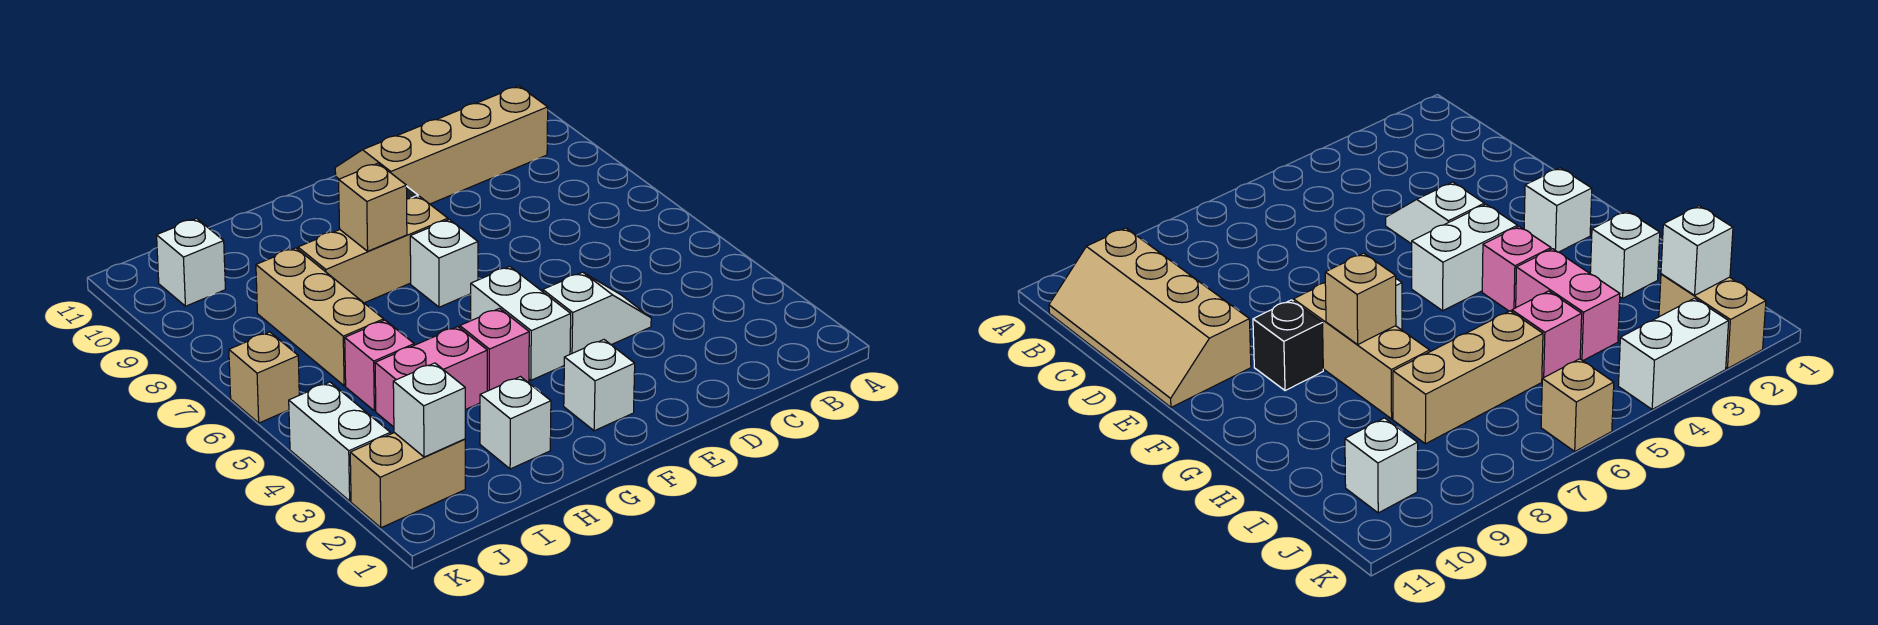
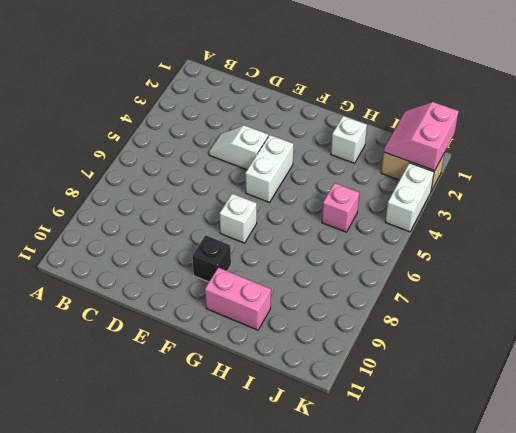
pink 1x2 brick [205,268,271,330] -> pink 1x2 brick moved to [375,327,487,427]
pink 2x2 slope [384,102,459,171] -> white 1x1 brick [393,363,465,457]
none -> tan 2x4 slope [335,86,548,204]
none -> white 1x1 brick [564,340,635,431]
none -> tan 1x3 brick [298,196,448,303]

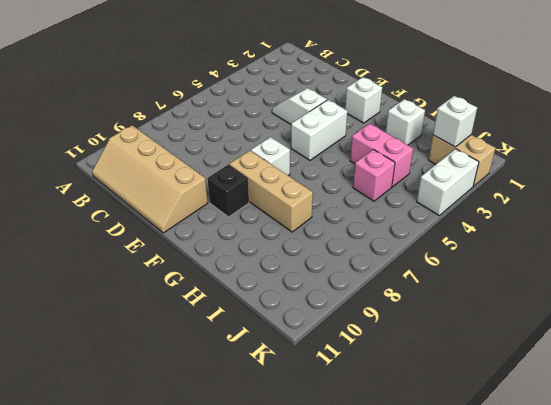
none -> pink 1x1 brick [460,308,529,391]
none -> tan 1x3 brick [256,248,384,386]
none -> white 1x1 brick [157,218,225,306]

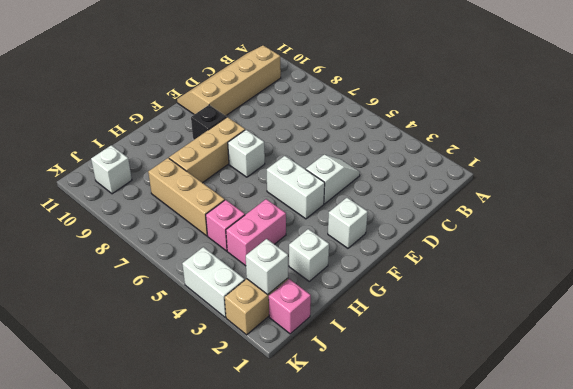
pink 1x1 brick [269,279,311,334] -> pink 1x1 brick moved to [460,308,529,391]
none -> tan 1x1 brick [229,332,299,423]
none -> tan 1x1 brick [339,163,407,251]

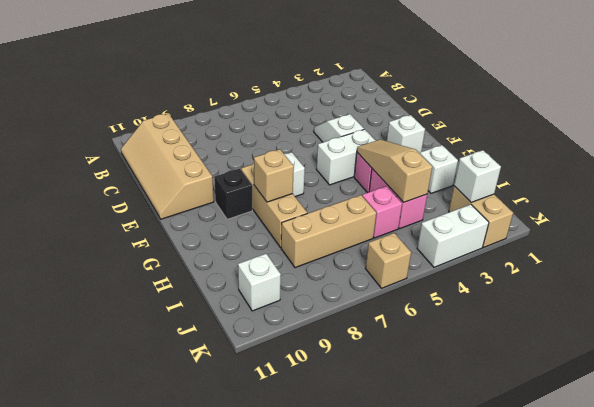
tan 1x3 slope [357,139,432,202] -> none

